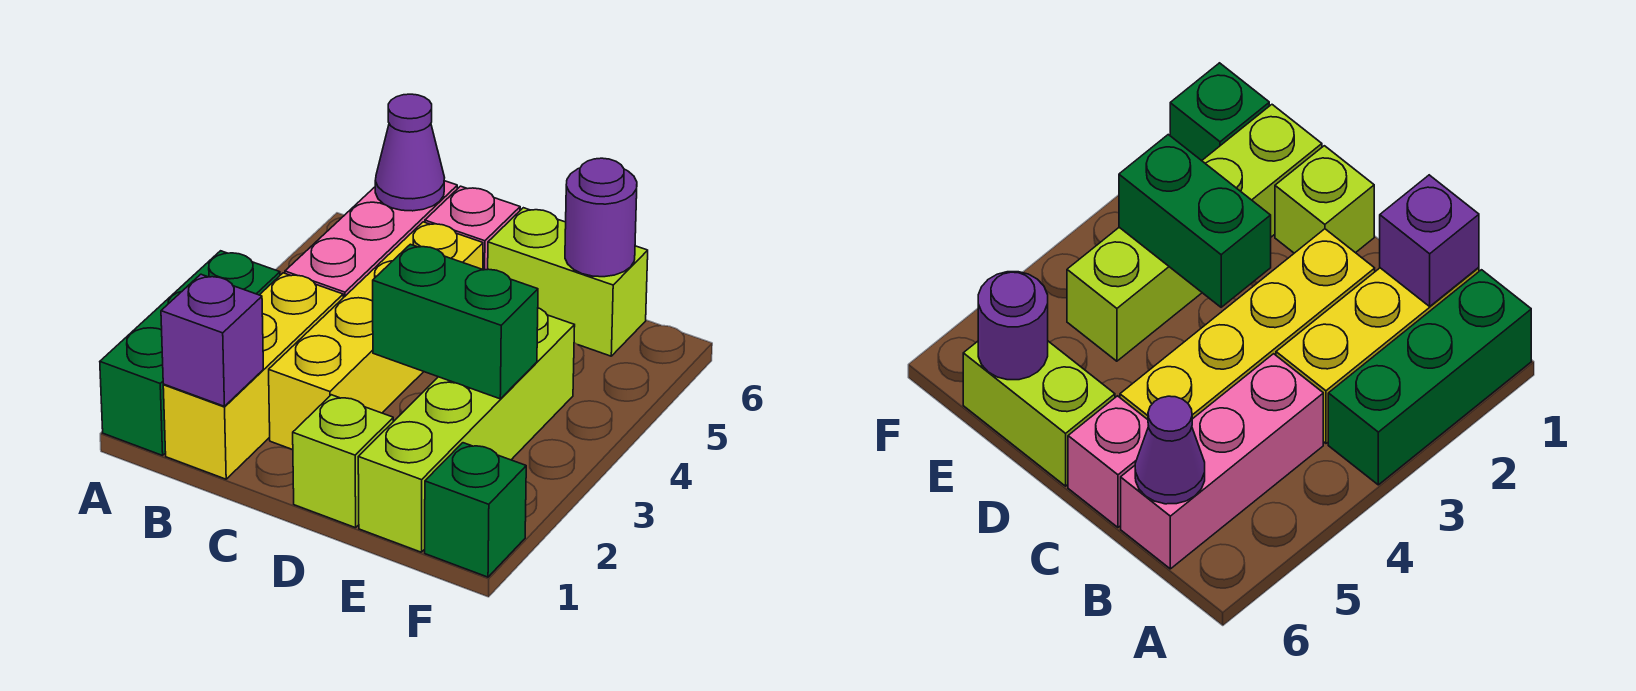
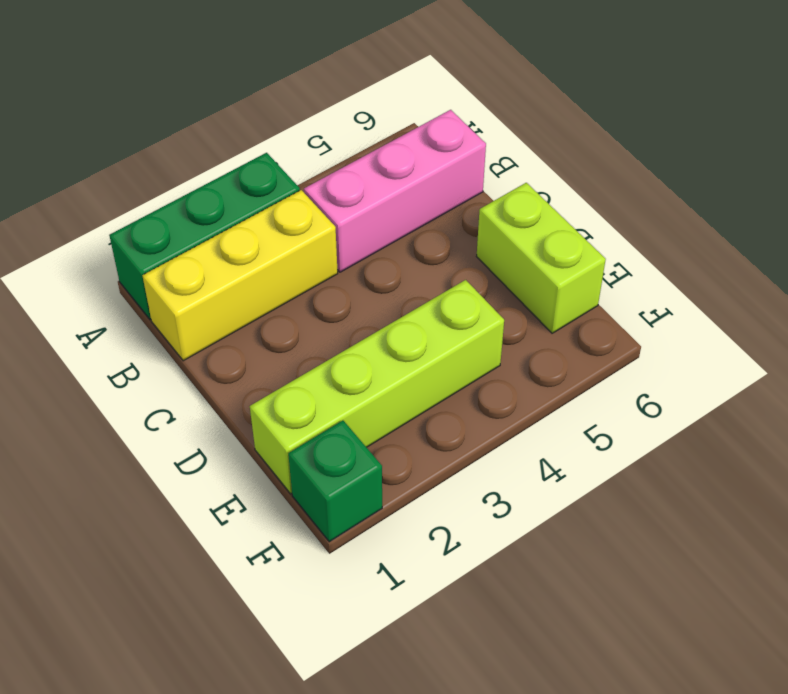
none -> yellow 1x4 brick [269,222,483,450]
none -> pink 1x1 brick [425,186,520,270]
none -> lime 1x1 brick [293,395,393,528]

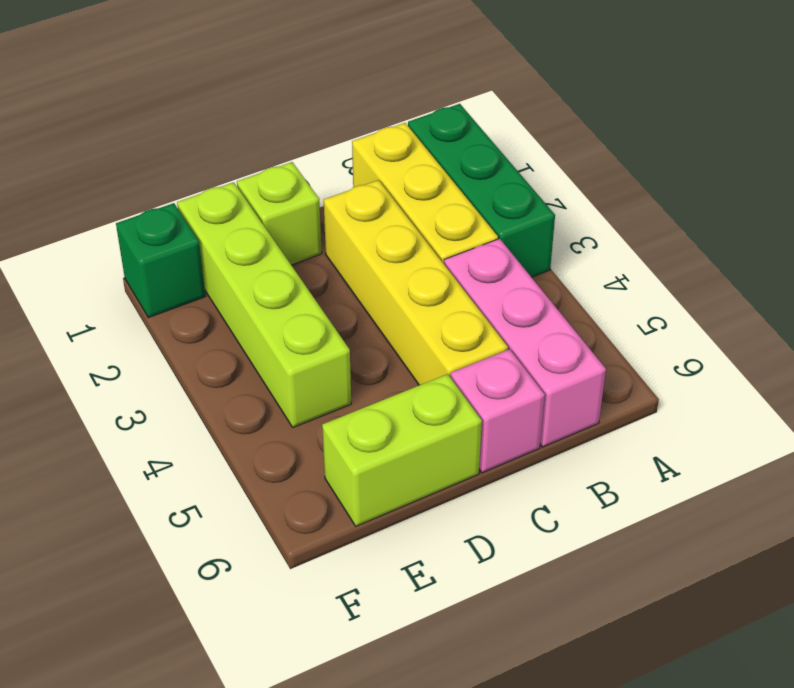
none -> purple 1x1 brick [161,274,263,406]
none -> purple 1x1 cone [375,94,444,211]
none -> green 1x2 brick [373,244,538,399]

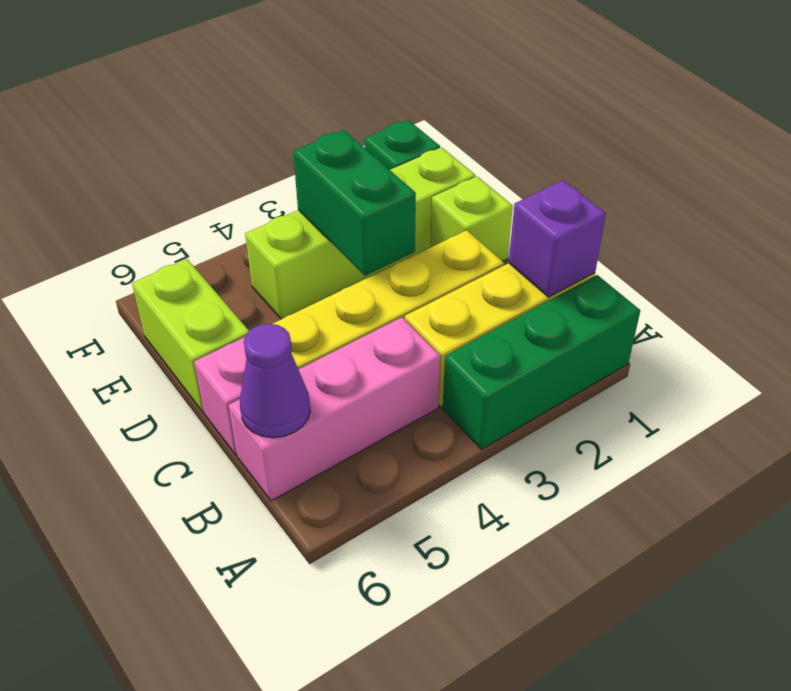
none -> purple 1x1 round brick [565,158,637,277]

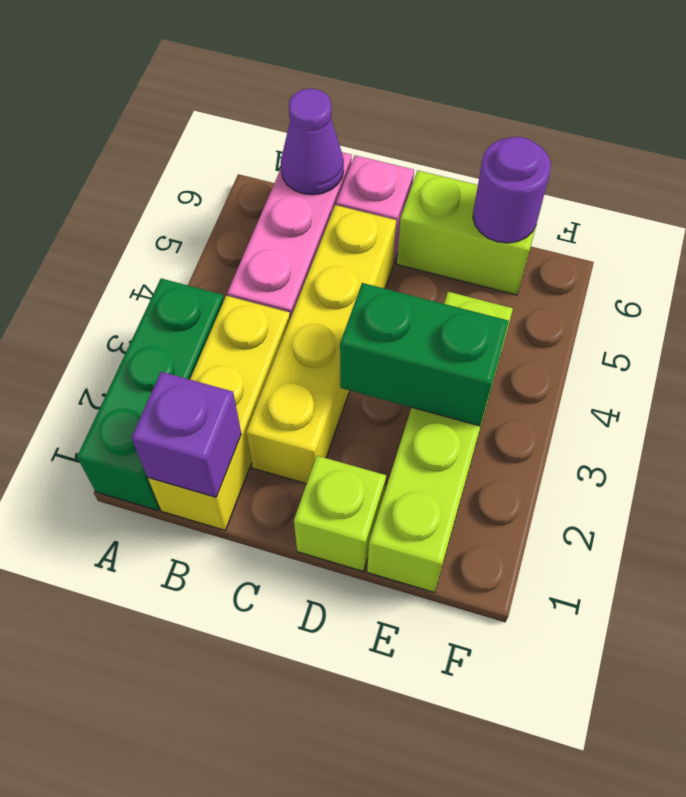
none -> green 1x1 brick [425,443,526,577]

